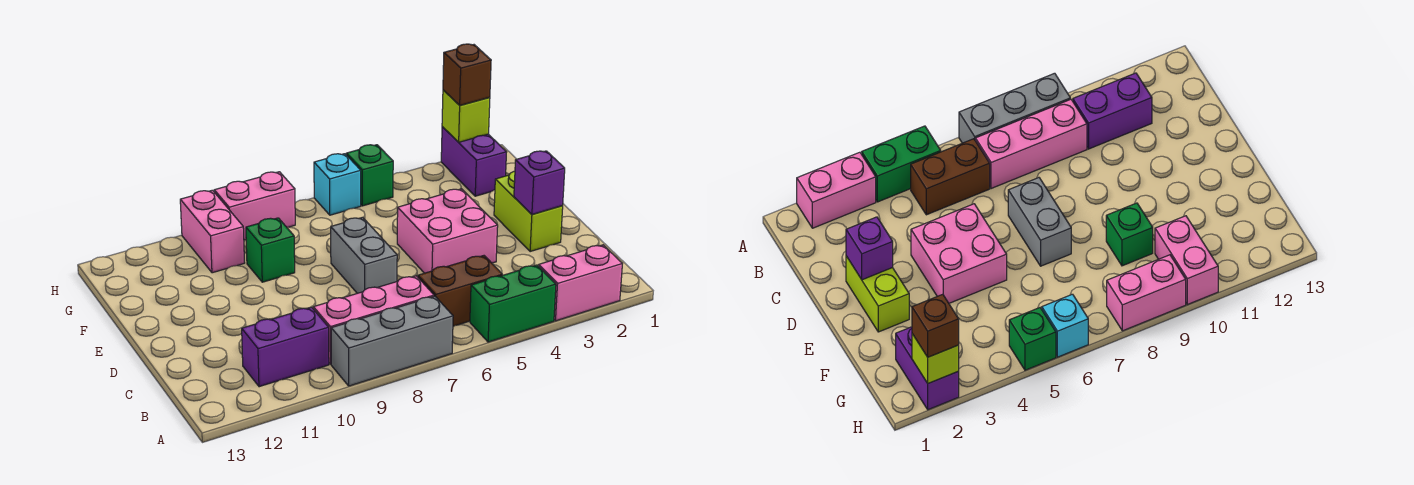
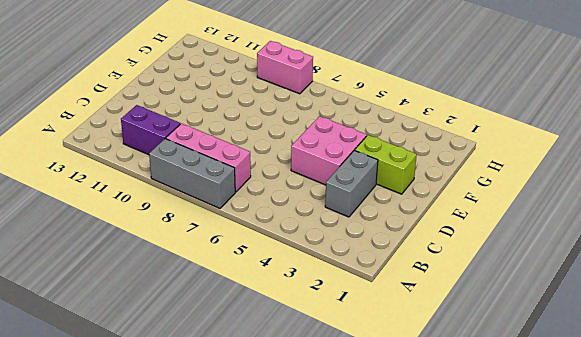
grey 1x2 brick [325,150,378,217] -> grey 1x2 brick moved to [331,217,397,293]
lime 1x2 brick [355,135,417,194] -> lime 1x2 brick turned to [494,171,563,252]
none -> pink 1x2 brick [539,245,622,321]
none -> green 1x2 brick [470,265,556,342]
none -> brown 1x2 brick [418,256,502,326]

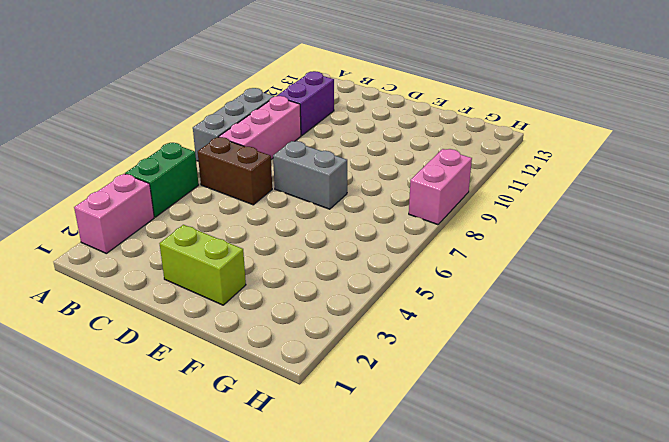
brown 1x2 brick [198,137,272,205] -> brown 1x2 brick turned to [418,256,502,326]
none -> pink 2x2 brick [397,189,498,273]
none -> green 1x1 brick [246,218,295,282]
none -> purple 1x2 brick [441,127,507,196]

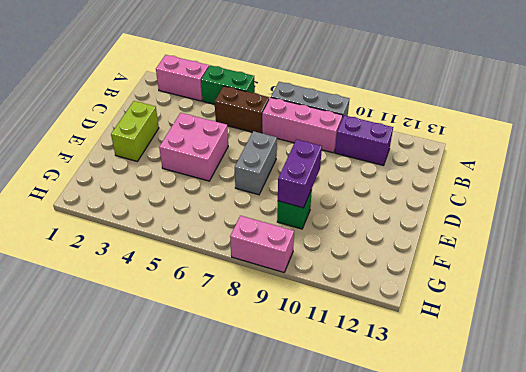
purple 1x2 brick [278,139,322,208] -> purple 1x2 brick moved to [441,127,507,196]
none -> pink 1x2 brick [180,190,244,273]
none -> green 1x1 brick [346,145,393,206]
none -> cyan 1x1 brick [314,154,361,215]

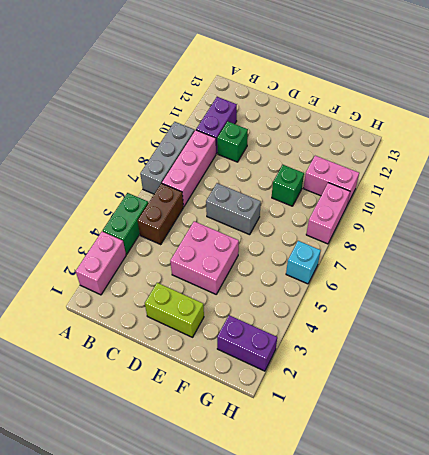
green 1x1 brick [217,121,248,162] -> green 1x1 brick moved to [346,145,393,206]
none -> purple 1x1 brick [514,151,565,215]
none -> lime 1x1 brick [442,90,490,142]
none -> brown 1x1 brick [443,44,491,105]

